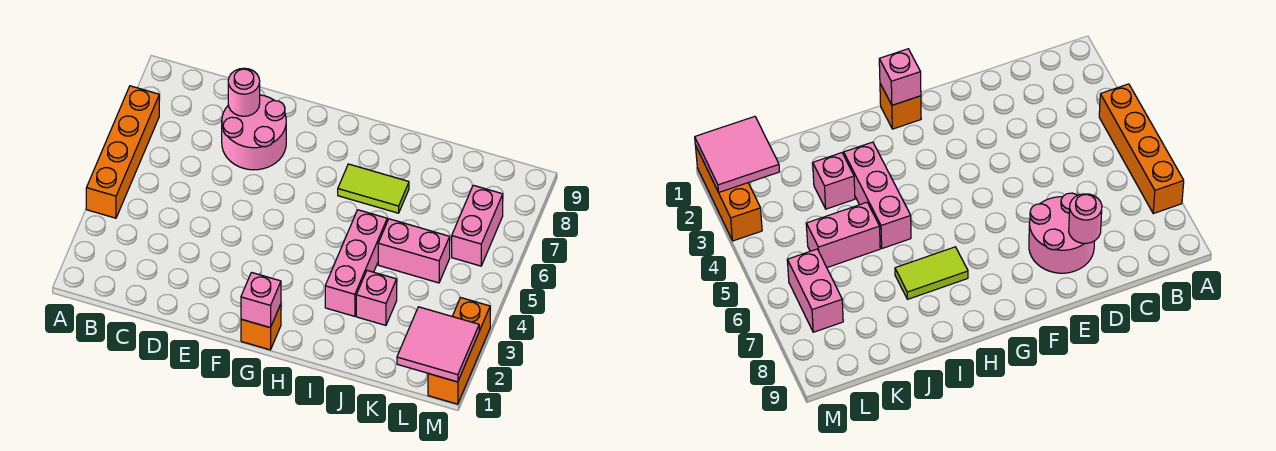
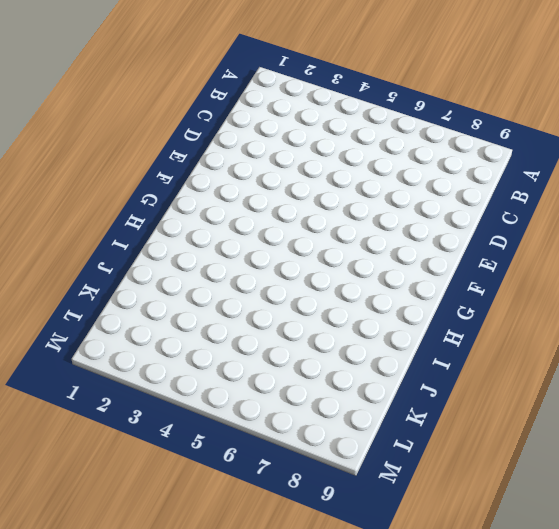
none -> orange 1x4 brick [86,86,159,218]
none -> pink 2x2 round brick [222,95,286,170]
none -> orange 1x1 brick [241,304,281,350]

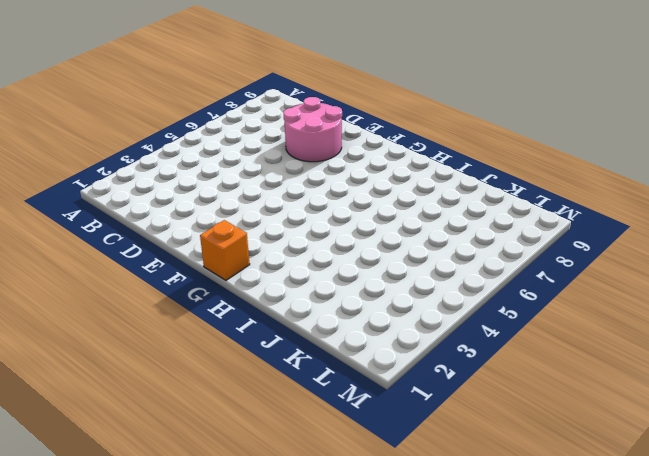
none -> orange 1x4 brick [86,86,159,218]
none -> lime 1x2 tile [338,164,409,213]
none -> pink 1x3 brick [325,210,387,316]

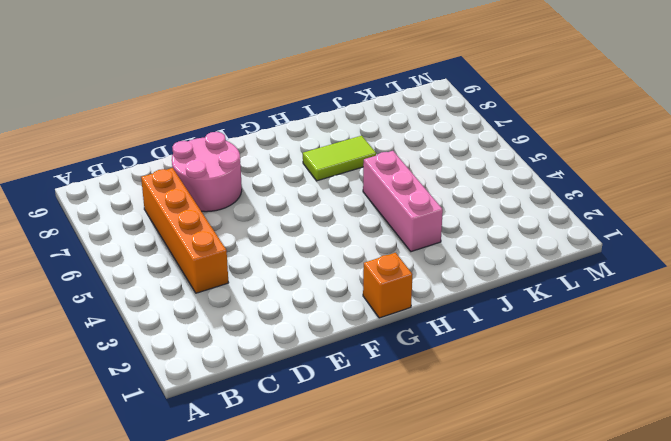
orange 1x4 brick [141,168,229,293] -> orange 1x4 brick moved to [86,86,159,218]
none -> pink 1x1 brick [356,270,397,325]
none -> pink 1x2 brick [378,219,450,283]
none -> pink 1x2 brick [452,185,503,266]

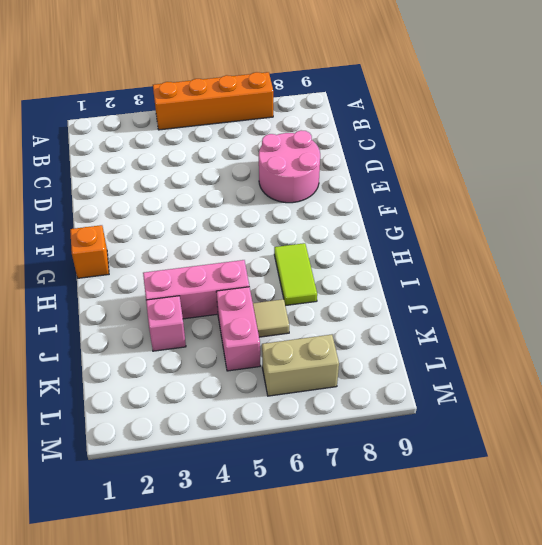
tan 1x1 tile [253,299,289,337] -> none
tan 1x2 brick [262,335,339,396] -> pink 1x2 brick [452,185,503,266]
none -> orange 1x3 brick [428,298,490,404]
none -> pink 1x1 round brick [228,68,260,116]
none -> pink 1x1 brick [241,273,281,328]

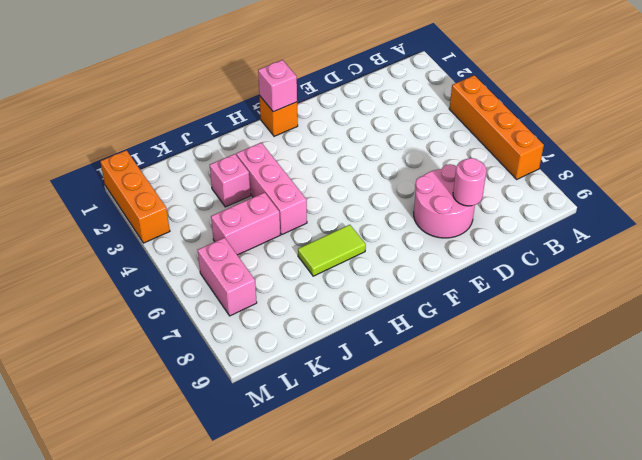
none -> pink 2x2 tile [397,307,479,382]

